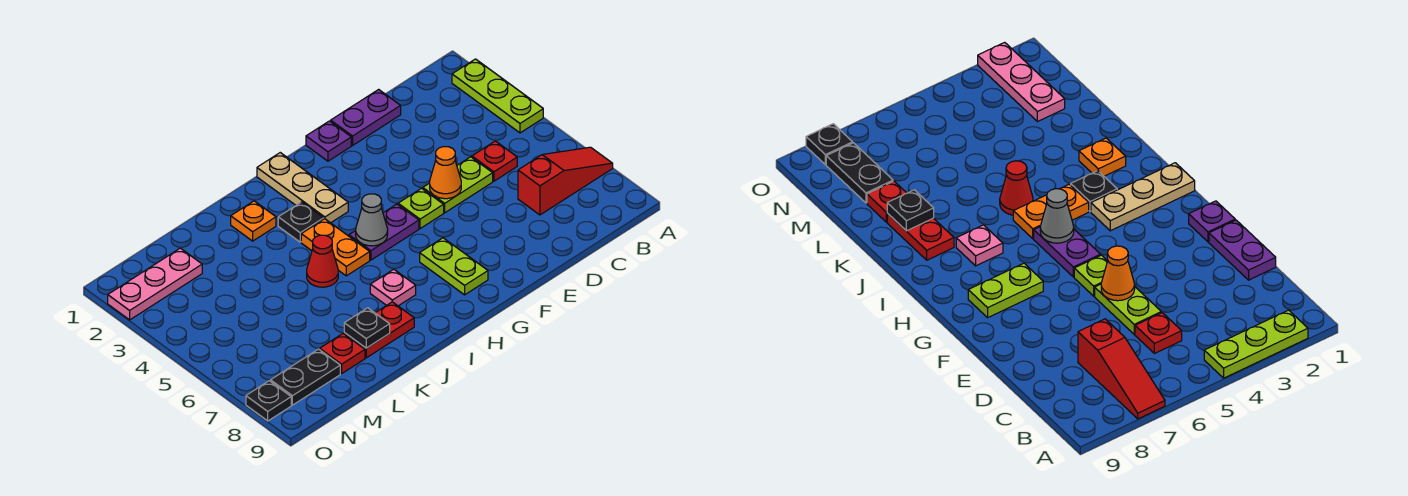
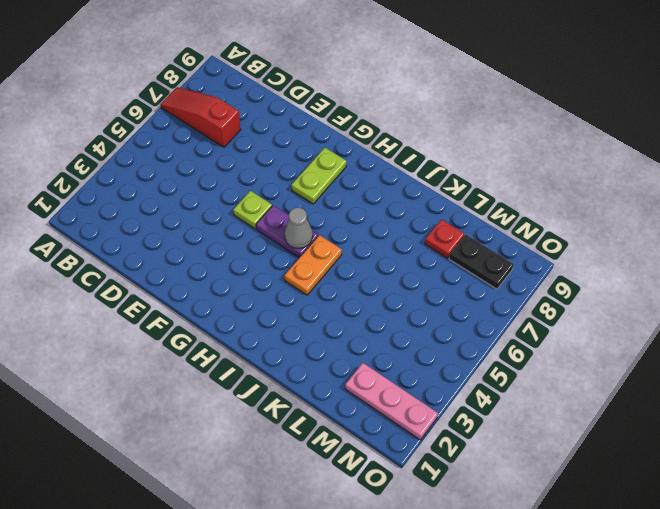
none -> lime 1x3 plate [452,59,543,133]
none -> red 1x1 plate [472,141,517,181]
none -> purple 1x2 plate [331,89,401,145]

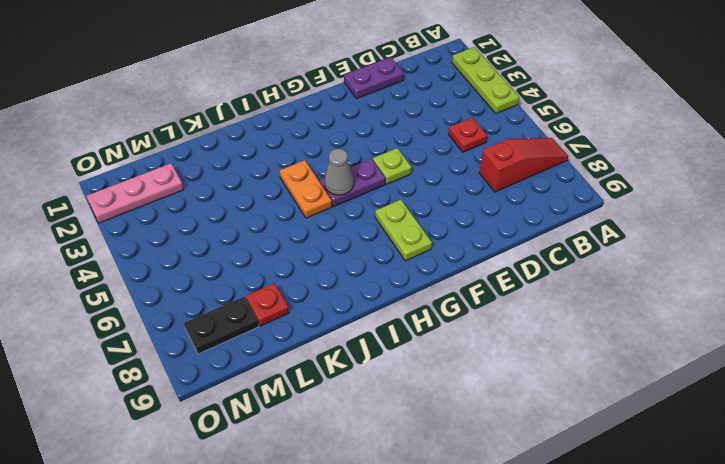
none -> lime 1x2 plate [423,157,493,213]
none -> purple 1x1 plate [306,121,351,161]
none -> tan 1x3 plate [257,153,348,223]

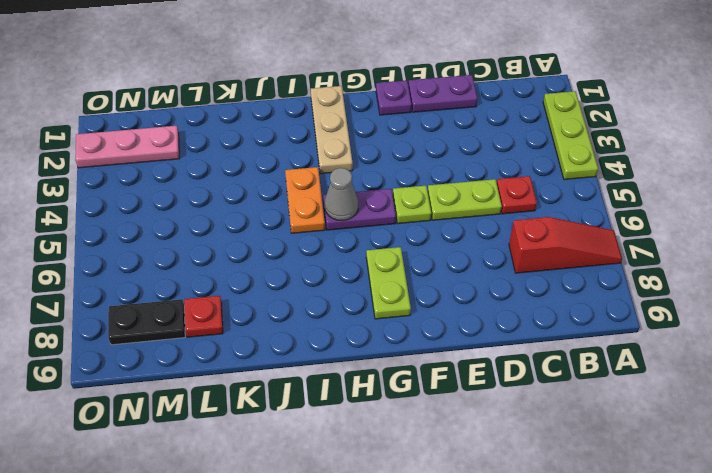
none -> black 1x1 plate [278,202,324,242]
none -> pink 1x1 plate [370,269,416,306]
none -> orange 1x1 plate [231,201,276,241]

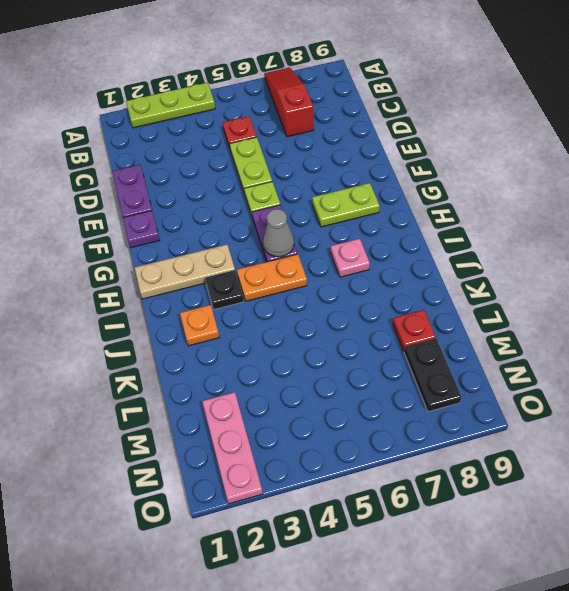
none -> red 1x1 cone [307,235,338,287]
none -> red 1x2 plate [344,302,414,358]
none -> black 1x1 plate [246,381,291,421]

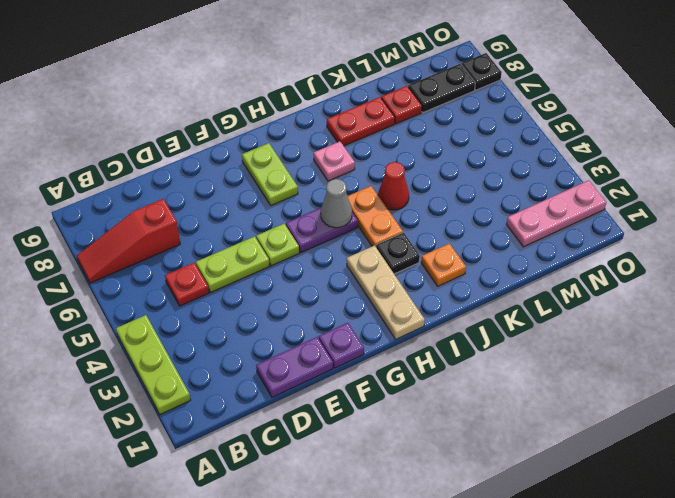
none -> orange 1x1 cone [430,147,461,199]
none -> black 1x1 plate [344,308,390,348]

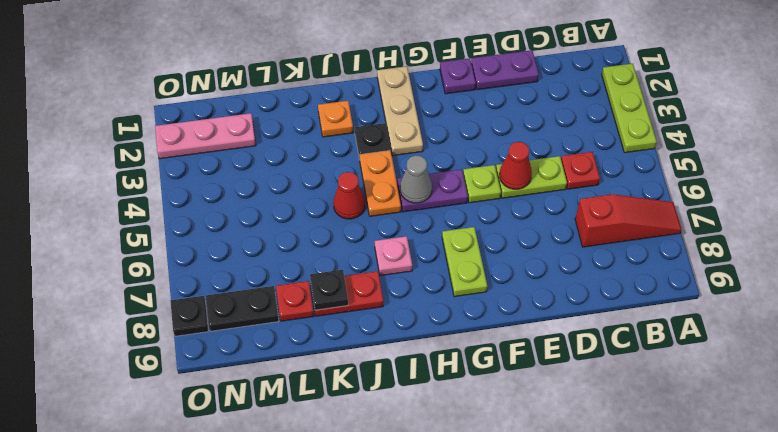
red 1x1 cone [499,142,532,189] -> orange 1x1 cone [430,147,461,199]

